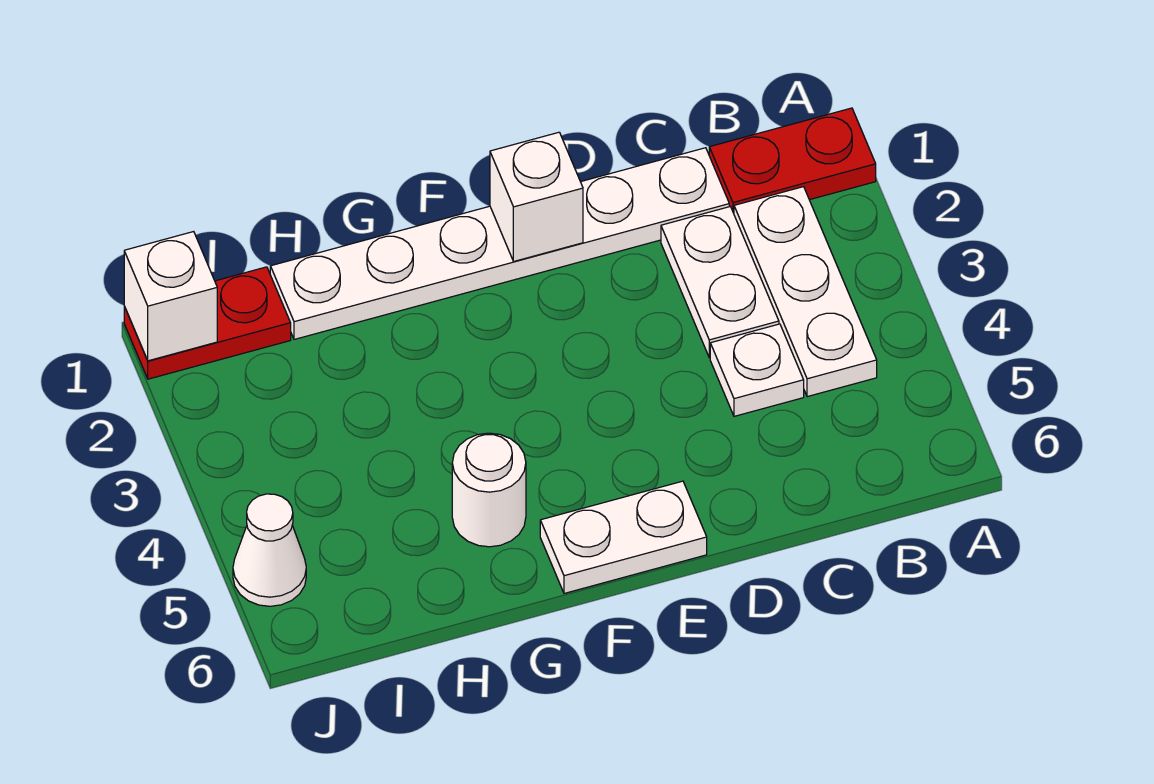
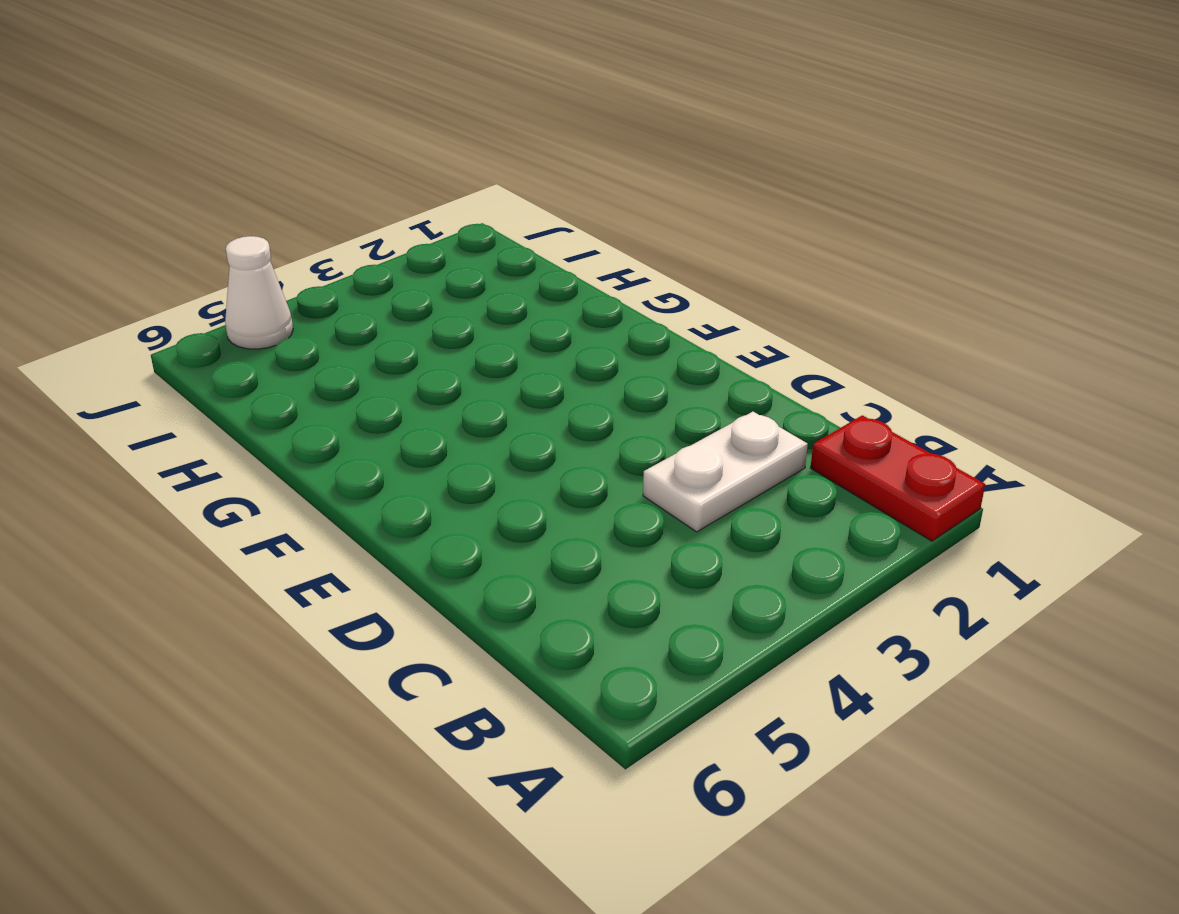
none -> white 1x3 plate [734,187,877,397]
none -> white 1x6 plate [270,148,729,339]

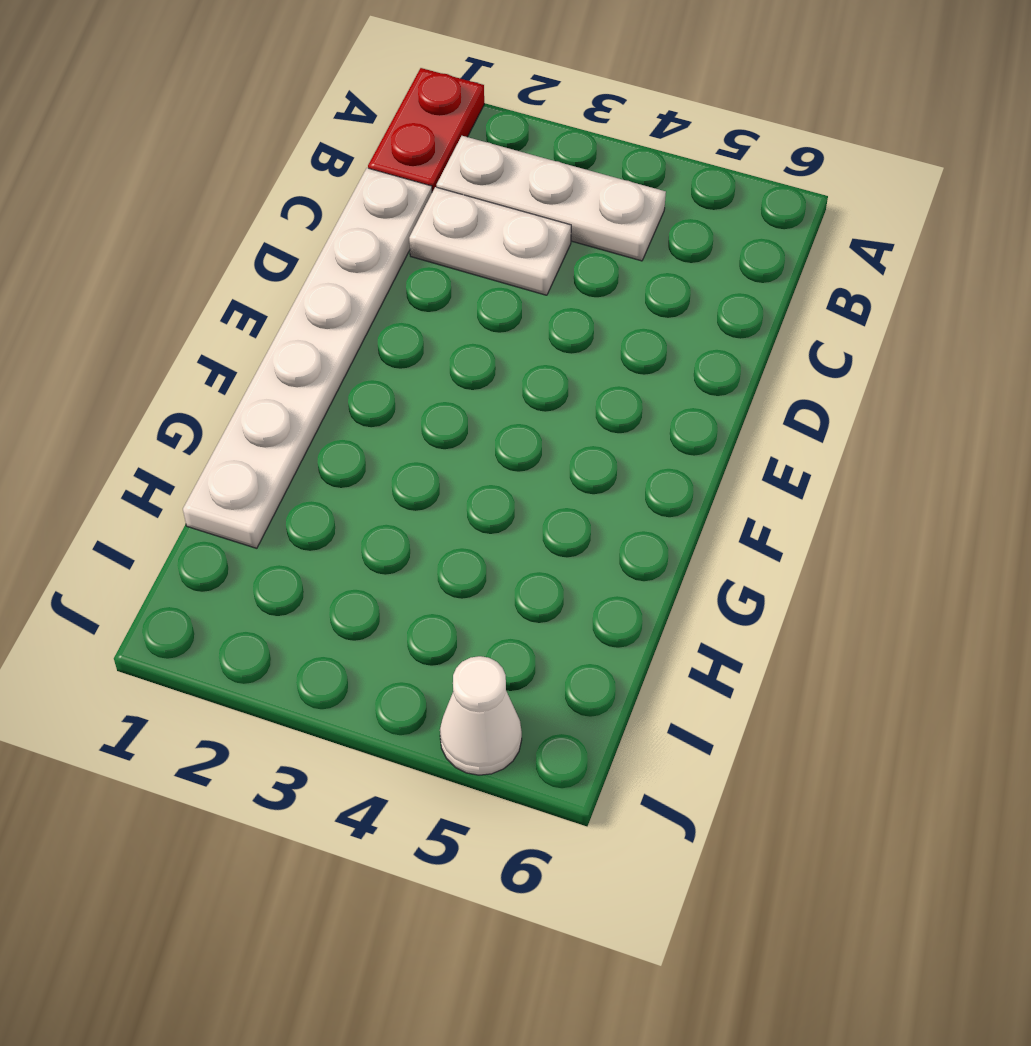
none -> white 1x1 plate [710,324,804,416]
none -> white 1x2 plate [540,481,707,593]

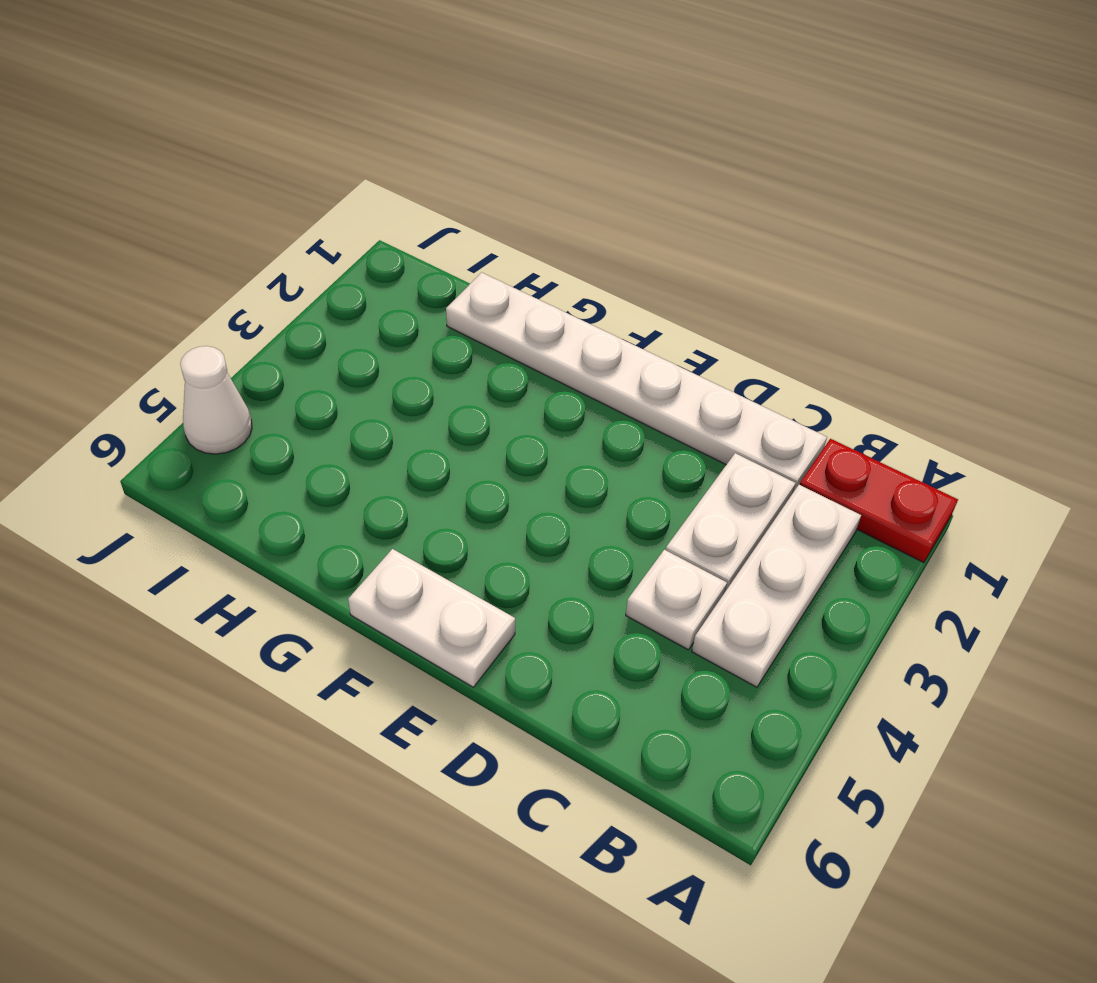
none -> white 1x1 round brick [452,433,526,547]
none -> red 1x2 plate [124,267,291,379]

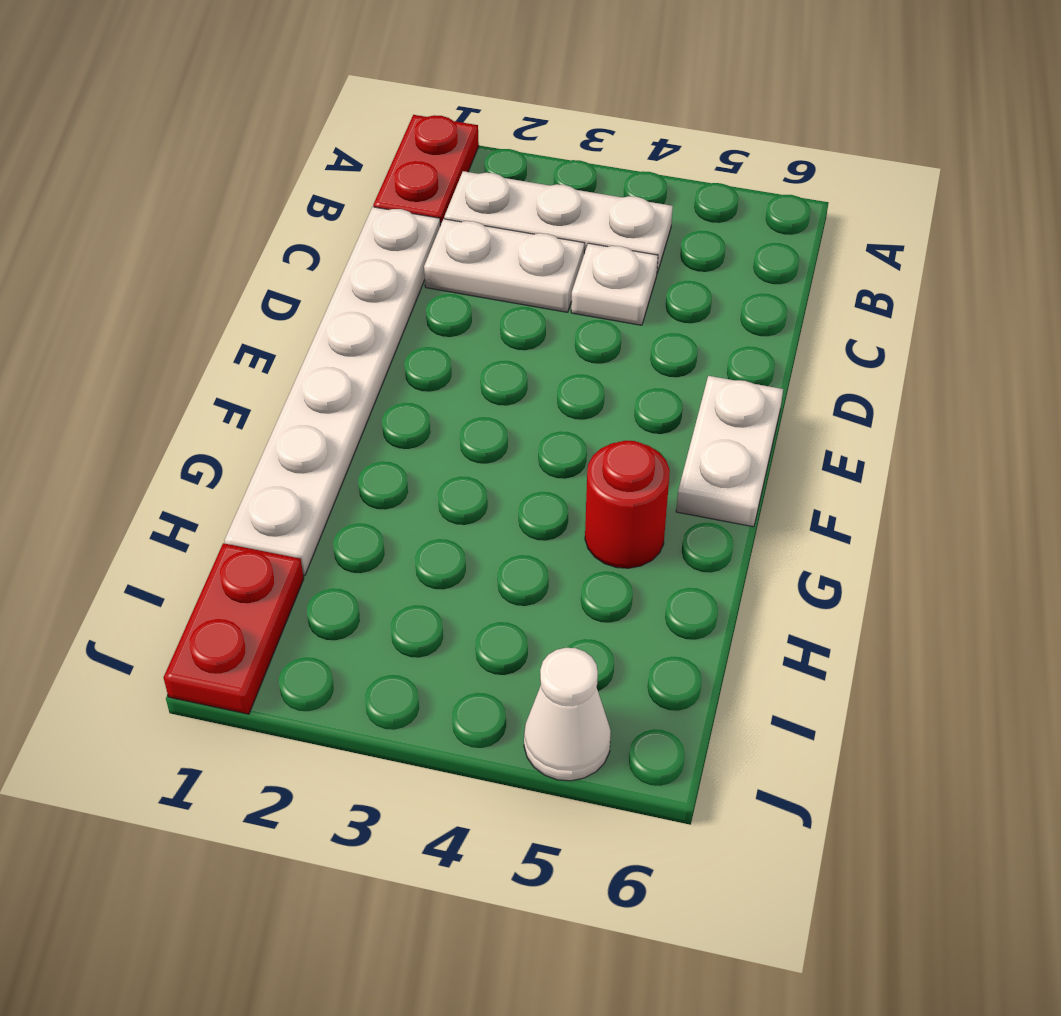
red 1x1 round brick [585,441,670,568] -> white 1x1 round brick [452,433,526,547]
none -> white 1x1 brick [490,132,583,261]
none -> white 1x1 brick [124,232,217,361]

